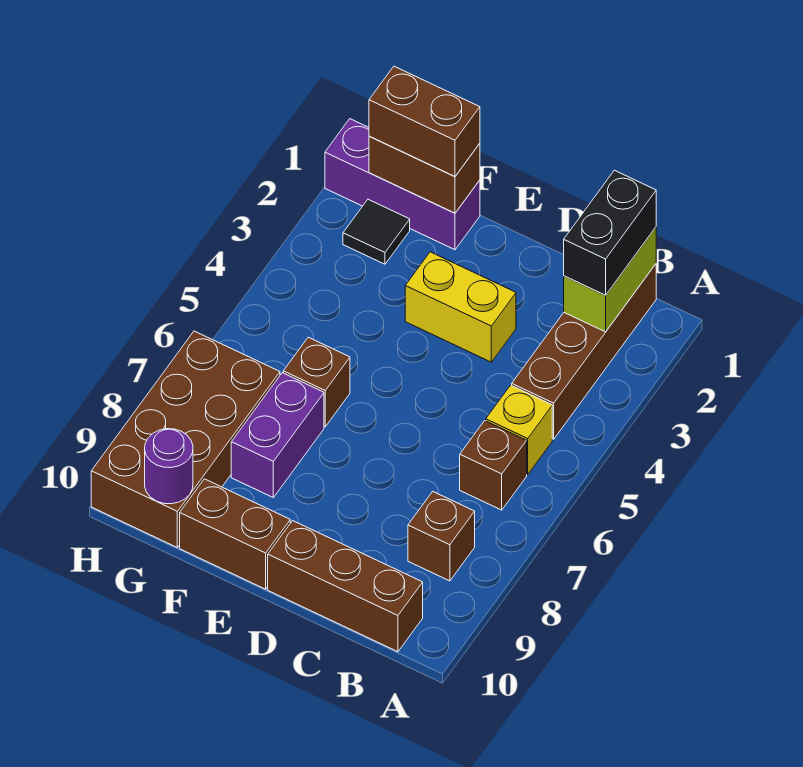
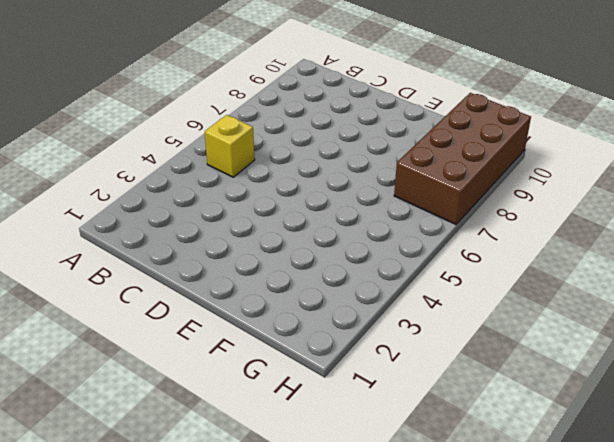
none -> brown 1x4 brick [512,264,656,439]
none -> brown 1x1 brick [460,421,527,510]
none -> brown 1x1 brick [408,492,475,581]

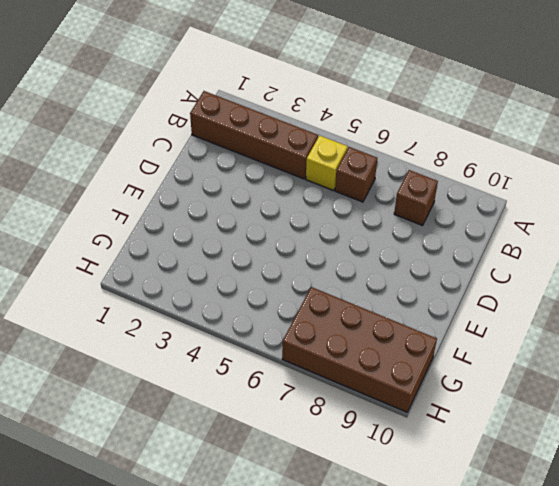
none -> brown 1x3 brick [268,521,423,652]
none -> yellow 1x2 brick [405,252,516,362]
none -> brown 1x2 brick [180,479,290,589]

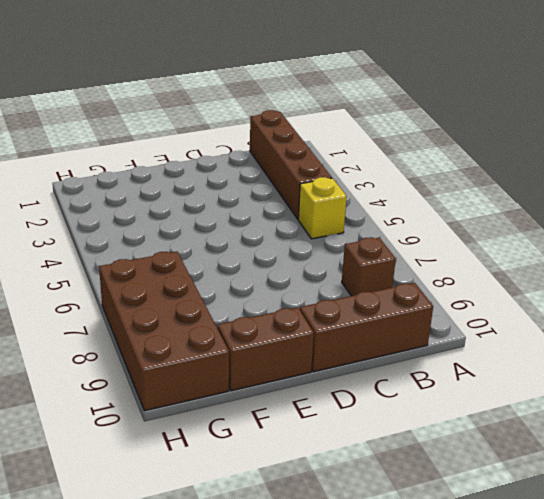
none -> brown 1x1 brick [460,421,527,510]
none -> yellow 1x2 brick [405,252,516,362]
none -> purple 1x3 brick [325,119,480,250]

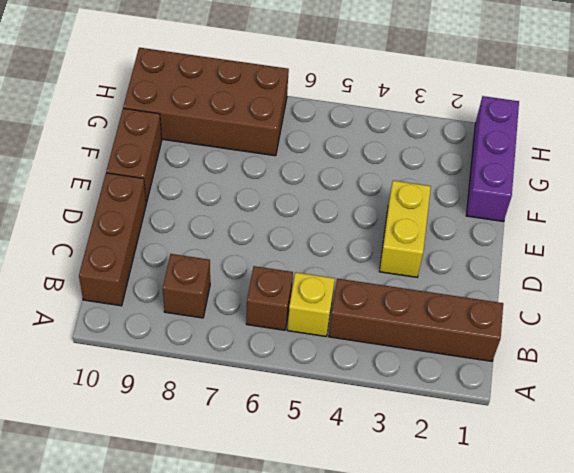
none -> brown 1x1 brick [283,337,350,427]
none -> purple 1x2 brick [231,373,324,497]
none -> black 1x1 tile [343,199,410,264]

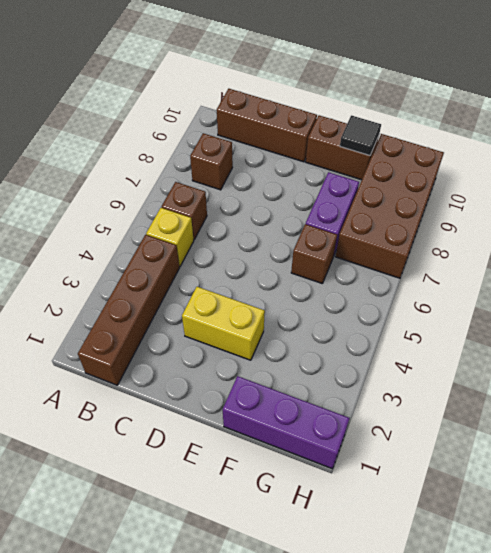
black 1x1 tile [340,115,381,156] -> black 1x1 tile moved to [343,199,410,264]
none -> lime 1x2 brick [564,227,656,332]
none -> brown 1x2 brick [369,136,480,213]
none -> purple 1x1 round brick [145,429,193,504]

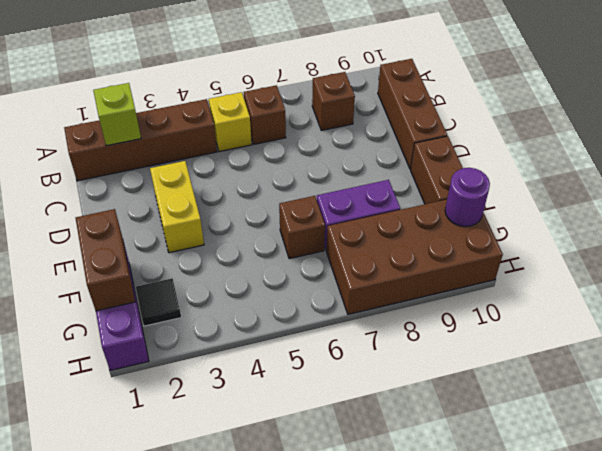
lime 1x1 brick [93,83,141,146] -> lime 1x2 brick [564,227,656,332]
none -> black 1x2 brick [564,170,656,295]
none -> brown 1x2 brick [369,66,480,177]

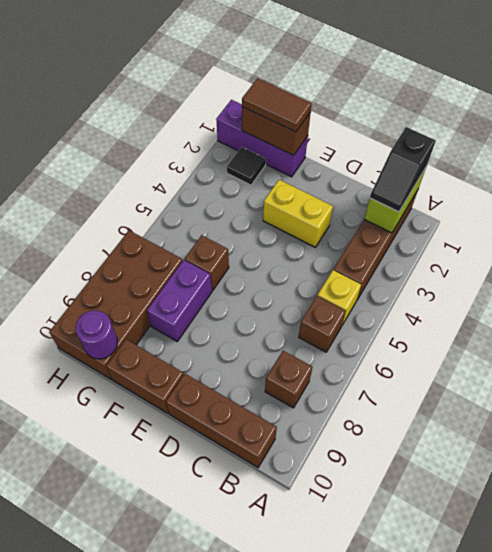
black 1x2 slope [370,127,436,212] -> black 1x2 brick [564,170,656,295]
brown 1x2 tile [242,78,312,132] -> brown 1x2 brick [369,66,480,177]

